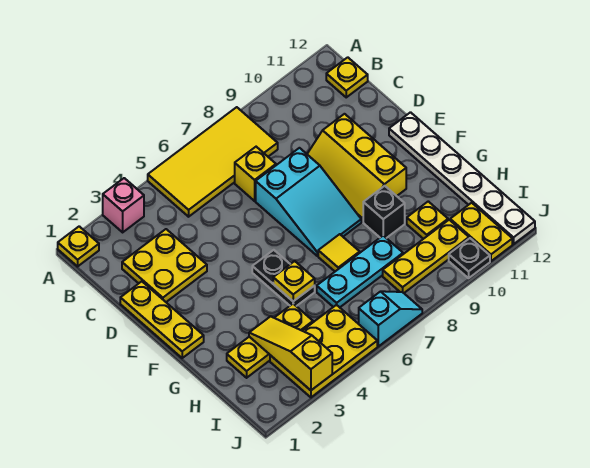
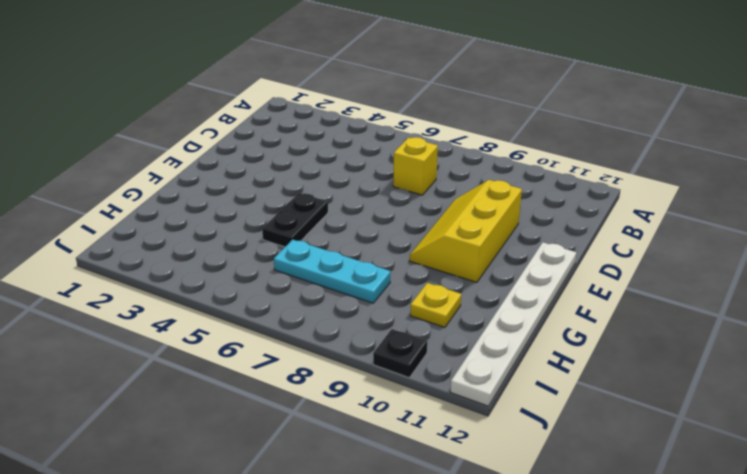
none -> yellow 1x1 plate [58,226,99,266]
none -> pink 1x1 brick [103,178,144,232]
none -> yellow 2x4 tile [148,107,278,217]

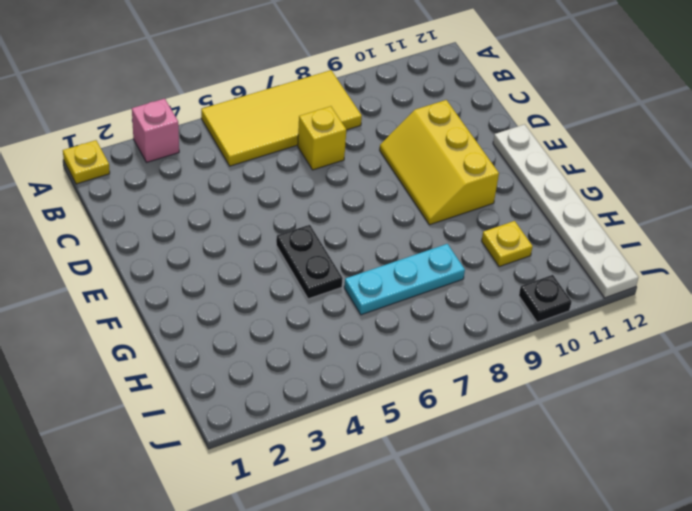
none -> yellow 1x1 plate [326,57,368,97]
none -> yellow 2x2 plate [122,229,207,302]
none -> yellow 1x3 plate [120,281,204,358]

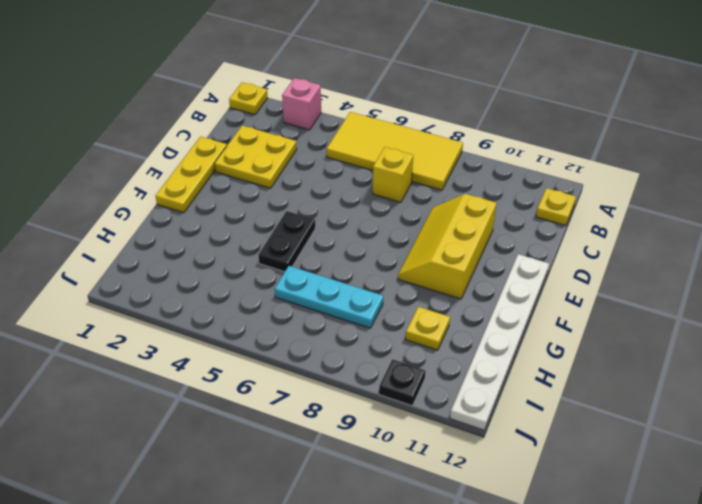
none -> cyan 2x3 slope [256,148,361,256]
none -> yellow 1x1 tile [318,234,360,271]
none -> black 1x1 brick [363,186,405,238]

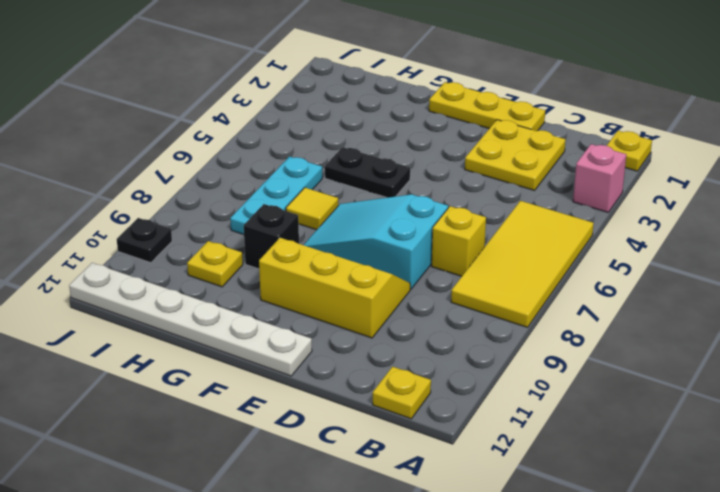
none -> yellow 1x3 plate [227,304,313,378]
none -> yellow 2x3 plate [270,305,377,397]
none -> yellow 1x3 plate [383,220,469,293]

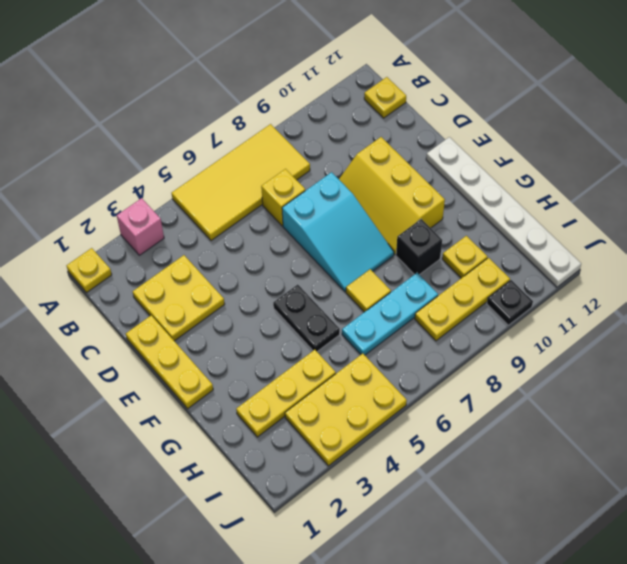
none -> yellow 1x2 plate [450,203,512,261]
none -> cyan 1x2 slope [359,291,422,346]
none -> yellow 1x1 plate [273,261,315,301]

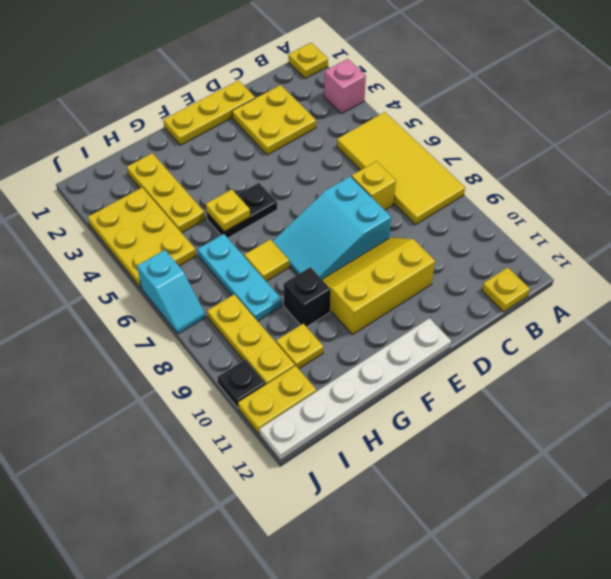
none -> yellow 1x3 slope [249,316,332,390]

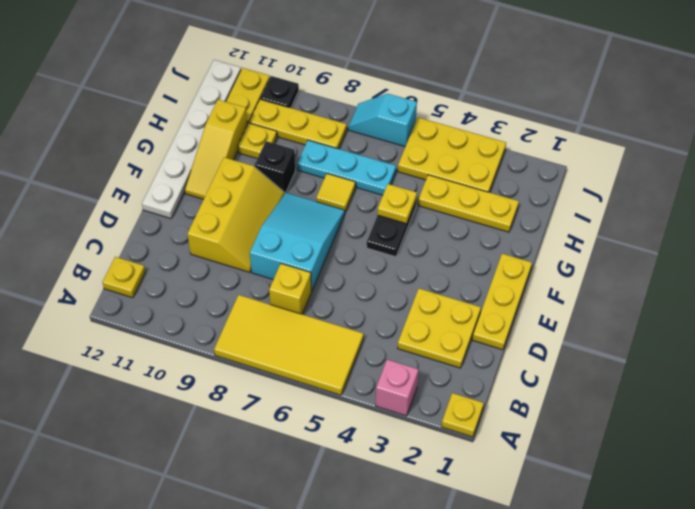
yellow 1x3 slope [185,100,247,199] -> yellow 1x3 slope moved to [249,316,332,390]

